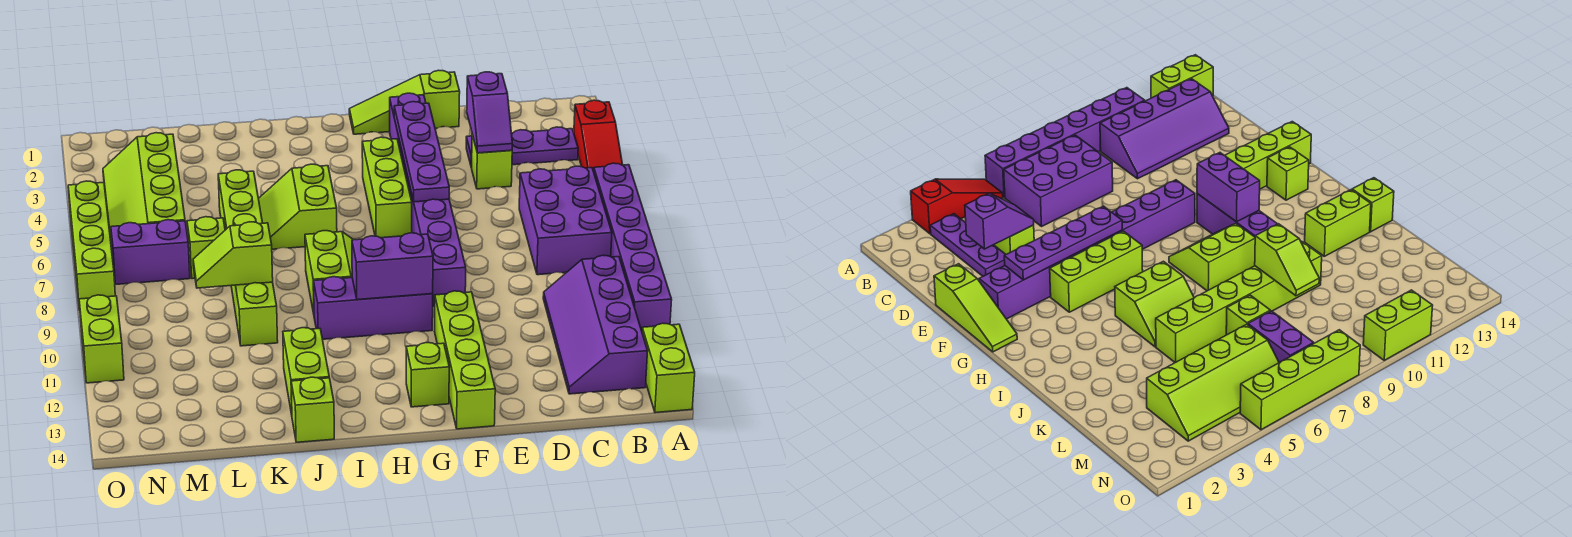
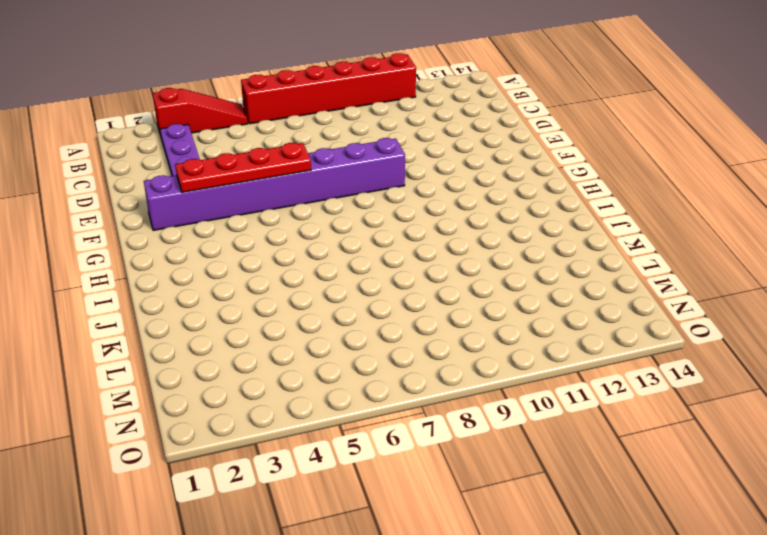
red 1x6 brick [241,53,416,124] -> purple 1x6 brick [594,163,672,331]
red 1x4 plate [175,143,311,192] -> purple 1x4 plate [394,102,449,202]
none -> lime 1x2 brick [642,323,695,413]
none -> purple 2x3 brick [519,166,612,275]
none -> purple 2x4 slope [543,255,648,394]

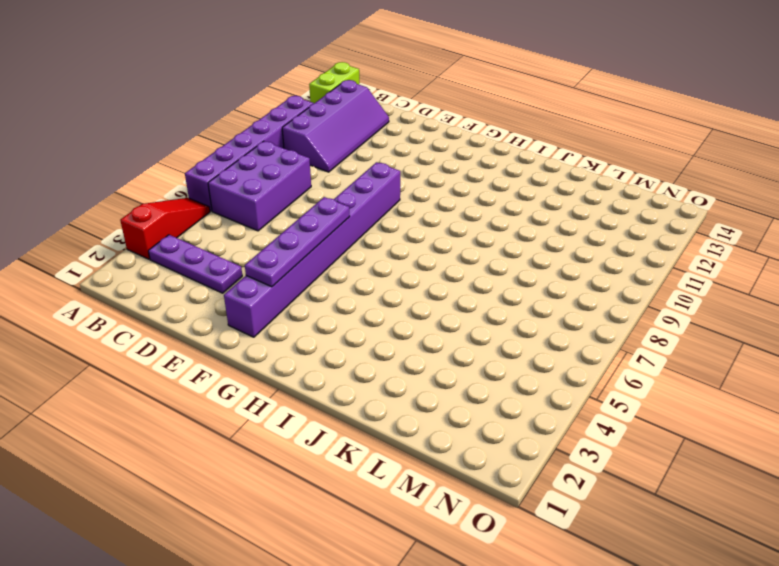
none -> lime 1x1 brick [471,135,512,189]
none -> lime 1x3 slope [349,70,460,134]
none -> lime 1x4 brick [435,291,495,429]

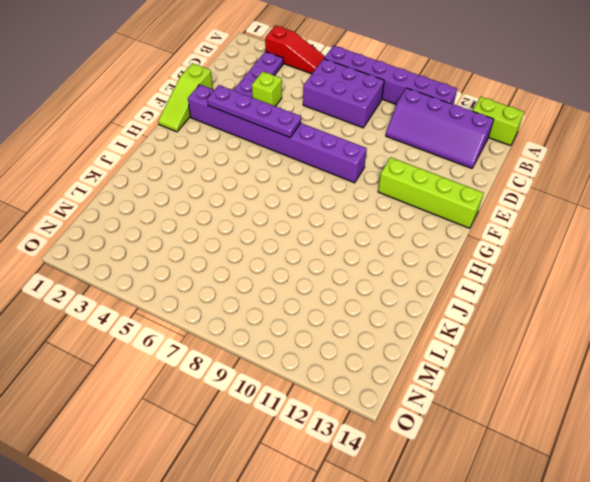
none -> lime 1x3 brick [362,137,412,238]
none -> purple 1x3 brick [314,277,433,339]
none -> lime 1x1 brick [406,343,449,407]

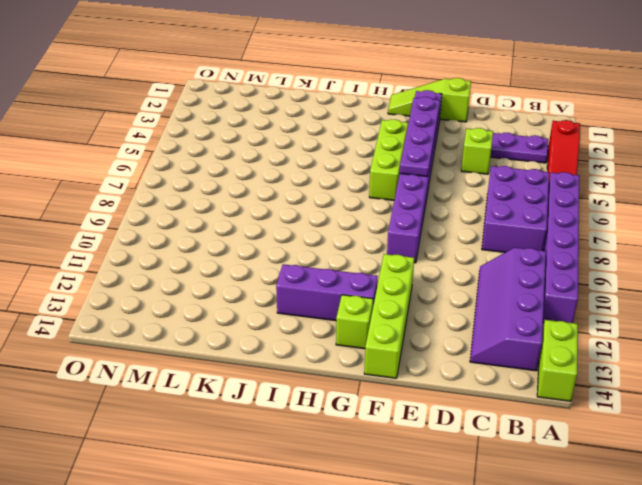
purple 1x3 brick [276,264,378,321] -> purple 1x3 brick moved to [314,277,433,339]
none -> lime 2x2 slope [305,231,353,314]
none -> lime 2x2 slope [258,164,337,249]
none -> lime 1x2 brick [283,328,329,414]

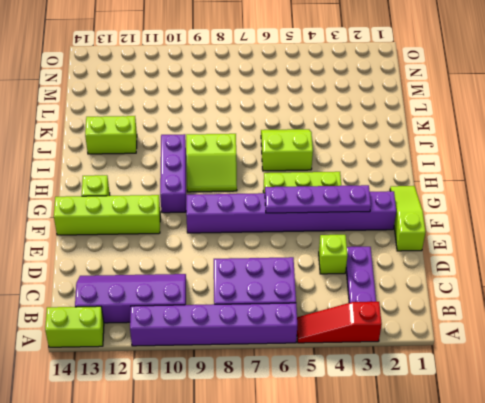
none -> lime 1x1 brick [291,377,334,442]
none -> lime 1x6 brick [218,170,278,346]
none -> lime 1x1 brick [187,217,225,279]

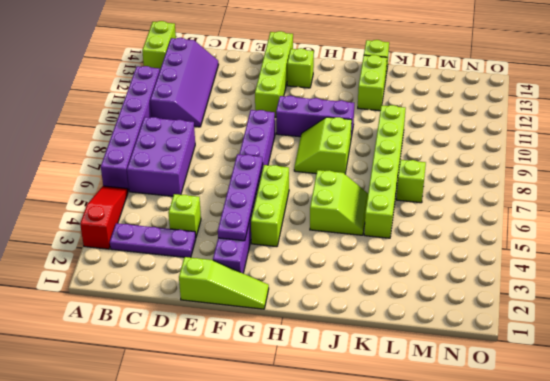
none -> lime 2x4 slope [103,133,185,258]
none -> purple 1x2 brick [111,220,190,284]
none -> lime 1x4 brick [68,181,115,310]

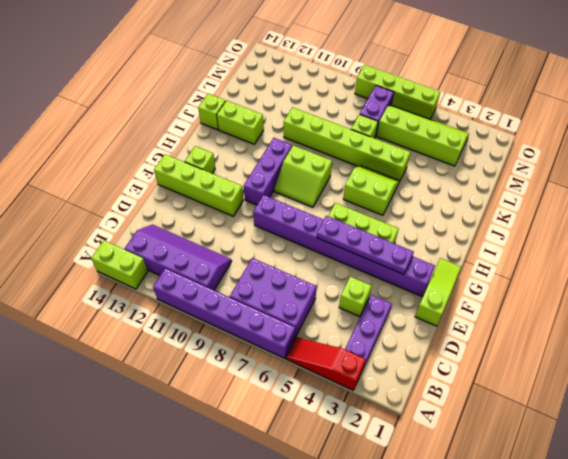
none -> lime 1x2 brick [79,295,124,383]
none -> purple 1x2 slope [467,72,512,153]
none -> purple 1x2 brick [352,233,433,300]

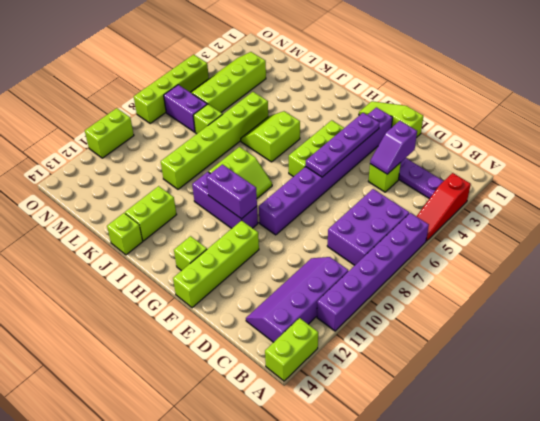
none -> lime 1x2 slope [193,222,273,288]

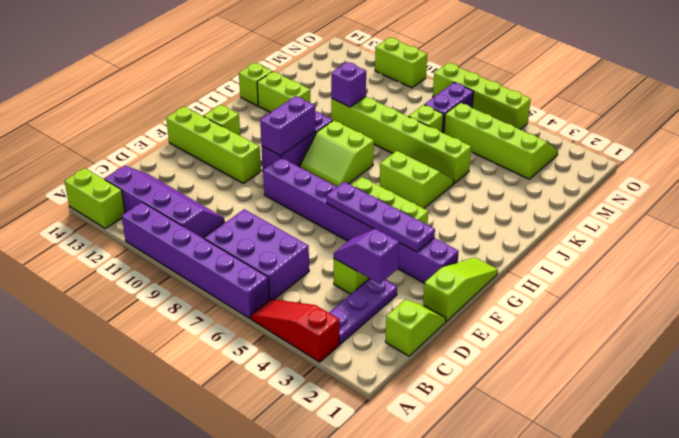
lime 1x2 slope [385,299,446,356] -> lime 1x2 slope moved to [193,222,273,288]
purple 1x1 brick [331,62,366,107] -> none

